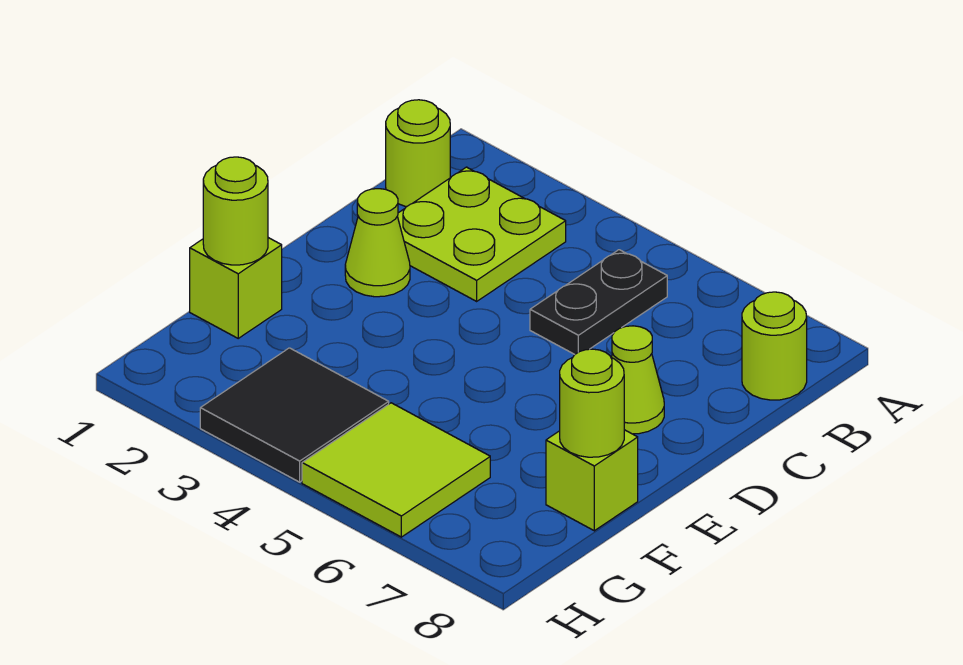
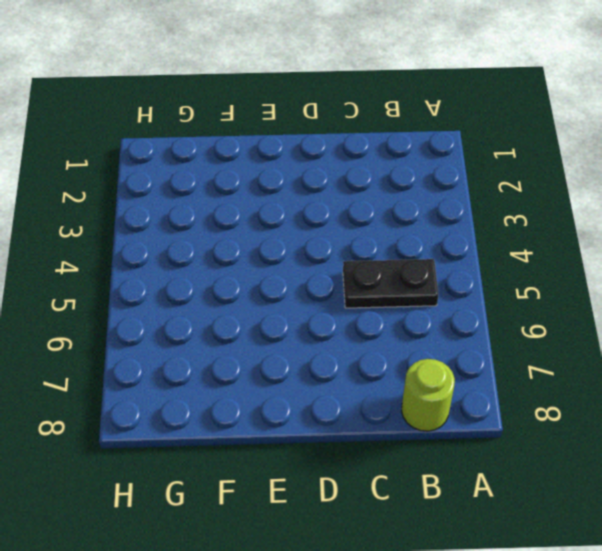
none -> lime 1x1 round brick [386,100,450,207]
none -> lime 2x2 plate [397,167,566,301]
none -> lime 1x1 cone [345,189,410,297]

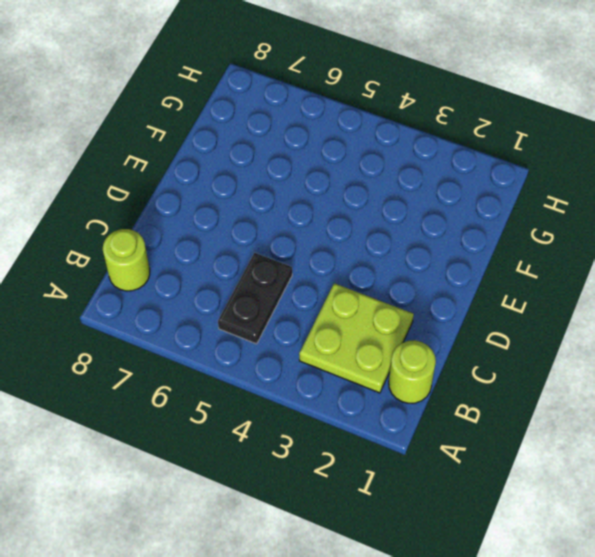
none -> lime 1x1 cone [345,189,410,297]
none -> lime 1x1 cone [611,326,664,434]
none -> lime 1x1 brick [190,238,282,338]

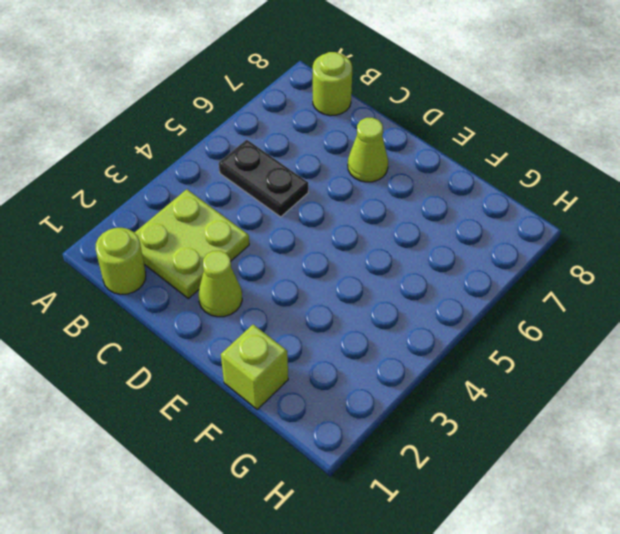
none -> lime 1x1 brick [546,430,638,531]
none -> black 2x2 tile [200,348,389,482]
none -> lime 2x2 tile [302,403,490,537]

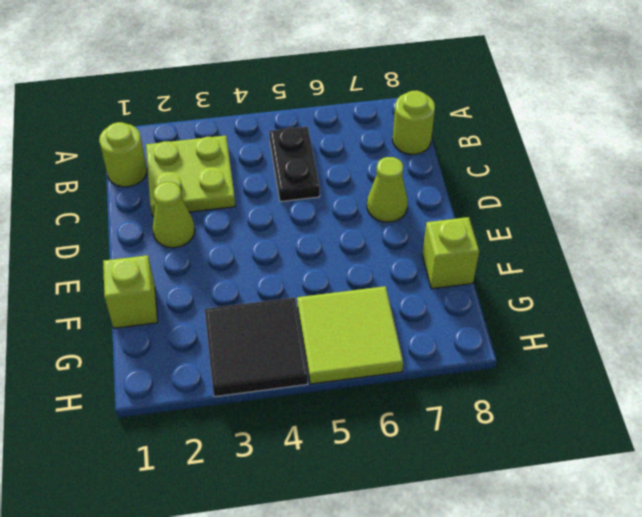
none -> lime 1x1 round brick [203,157,268,265]
none -> lime 1x1 round brick [560,349,624,457]

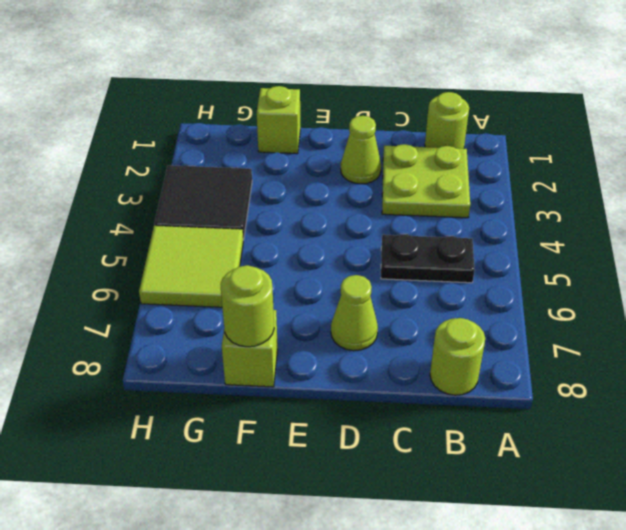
none -> lime 1x1 round brick [203,157,268,265]

